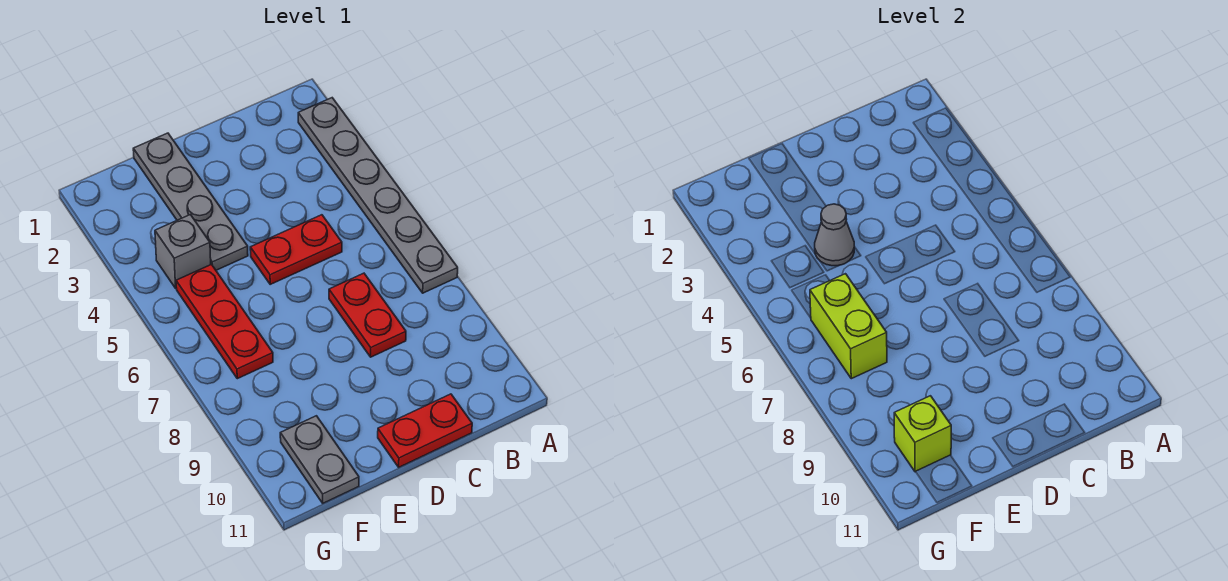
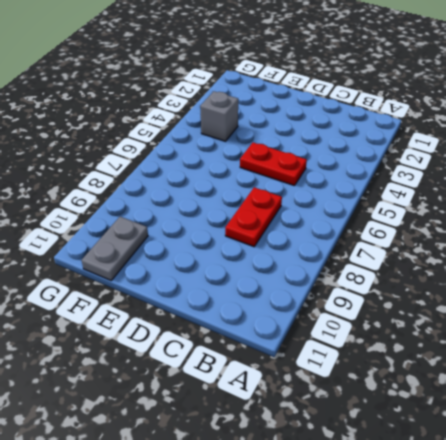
none -> grey 1x6 plate [298,98,458,293]
none -> red 1x2 plate [378,394,472,467]

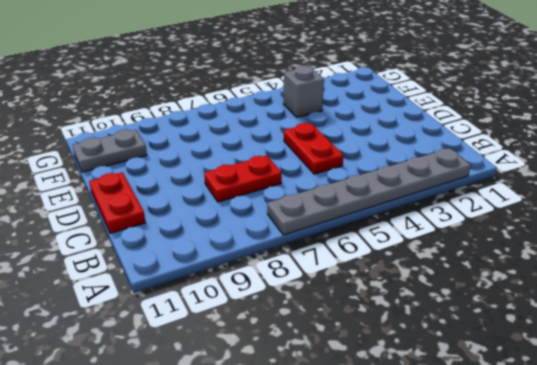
none -> grey 1x4 plate [133,133,248,270]
none -> red 1x3 plate [176,265,273,379]

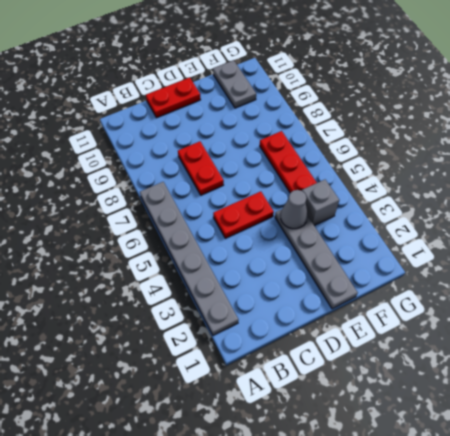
none -> lime 1x2 brick [810,274,887,379]
none -> lime 1x1 brick [894,396,951,472]

